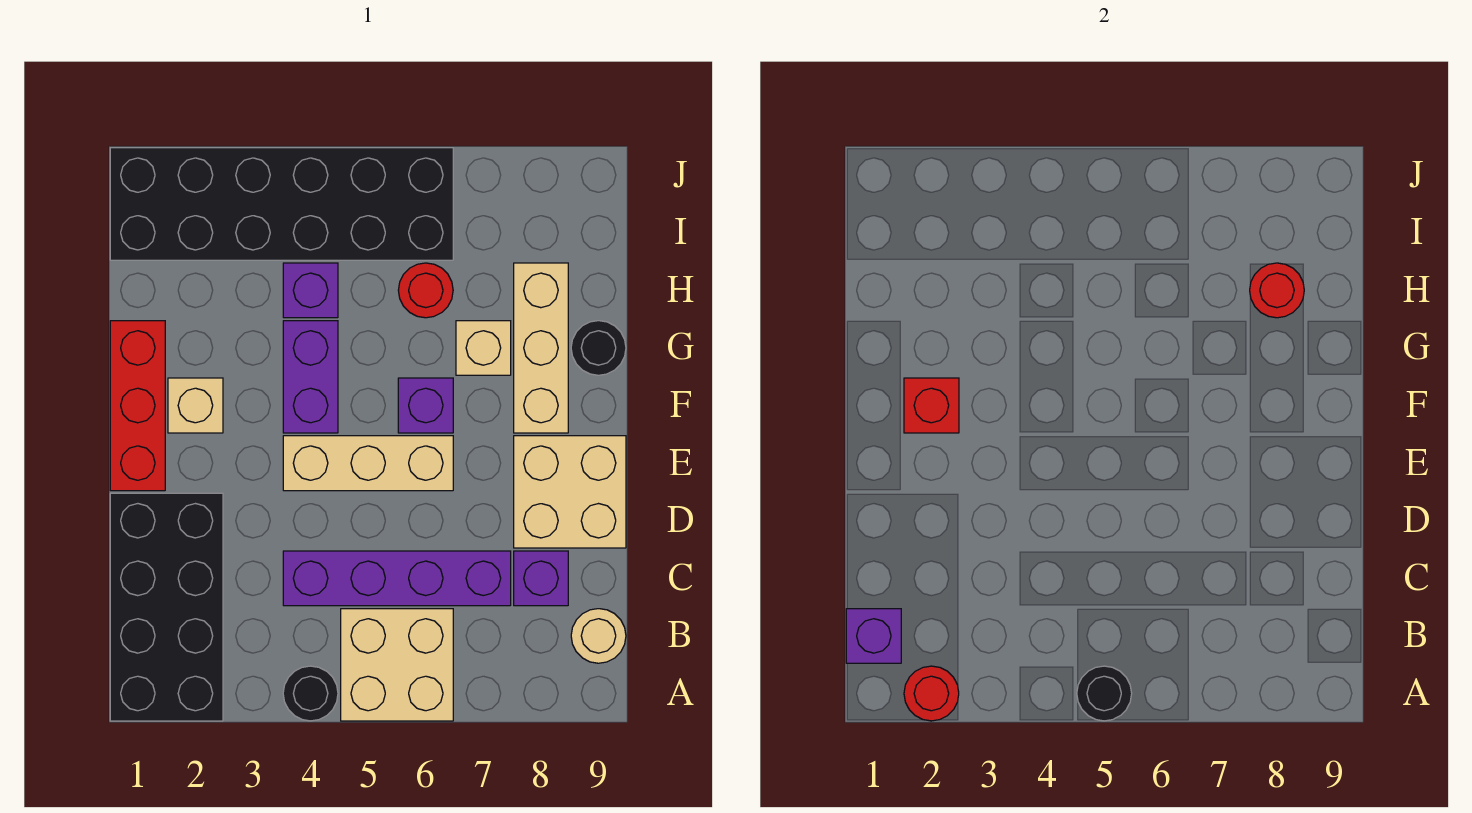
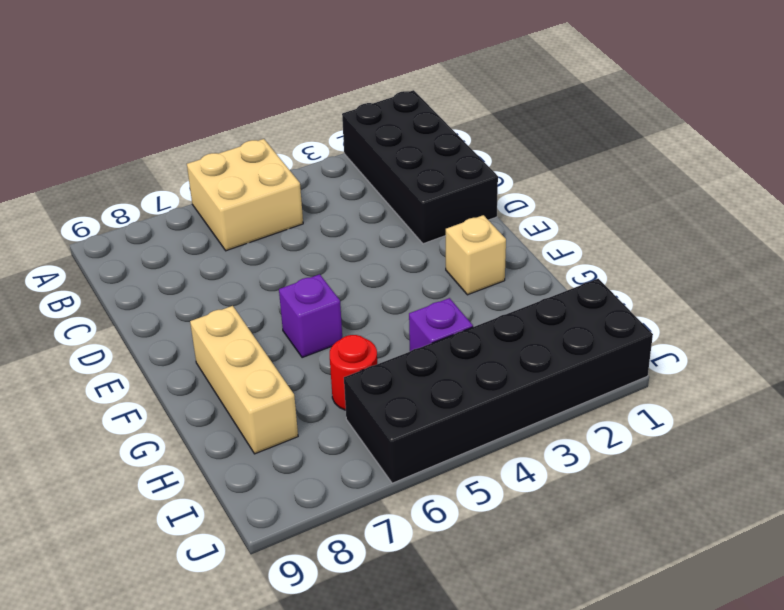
none -> black 1x1 round brick [283,666,338,721]
none -> tan 1x1 round brick [571,609,626,663]
none -> purple 1x4 brick [283,551,511,606]

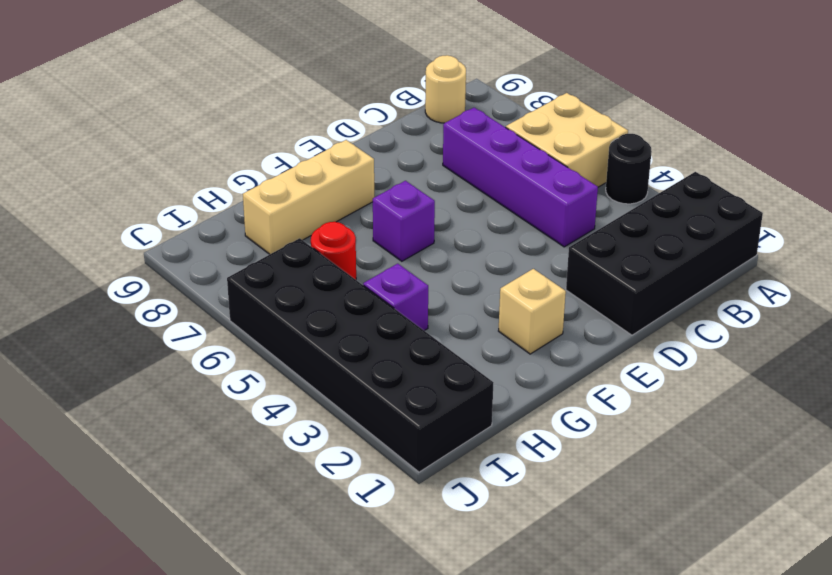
none -> purple 1x1 brick [514,551,568,606]
none -> tan 2x2 brick [514,436,626,548]
none -> red 1x3 brick [110,321,165,491]

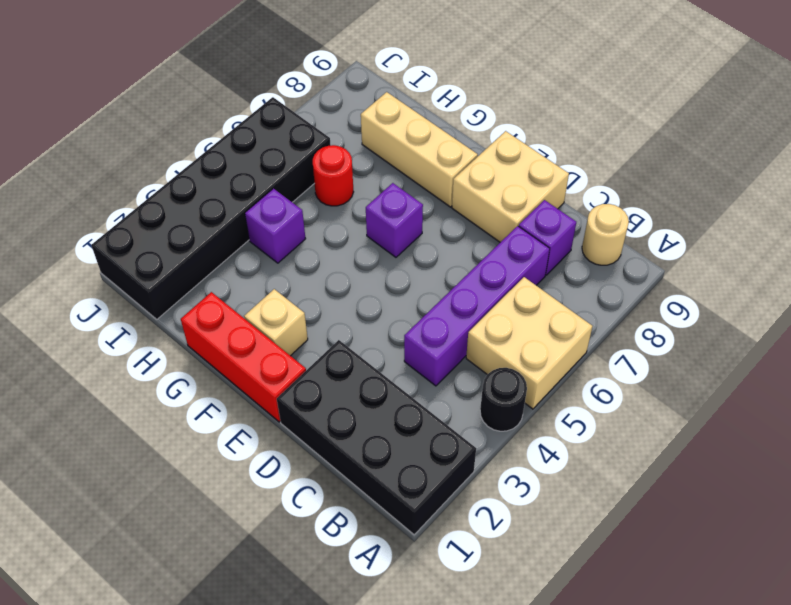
none -> tan 1x3 brick [283,436,453,491]
none -> purple 1x2 brick [283,321,338,433]
none -> tan 1x1 brick [456,321,511,375]

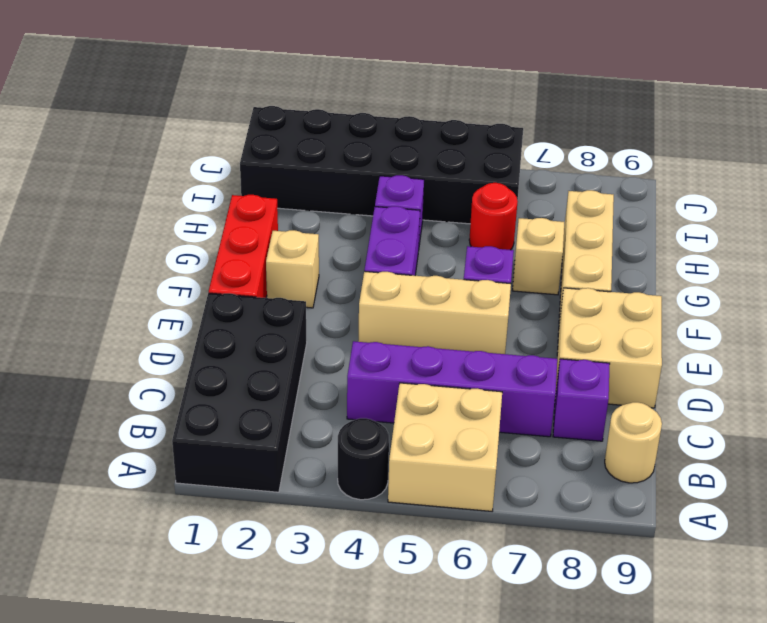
none -> black 1x1 round brick [571,321,626,375]
none -> red 1x1 round brick [904,666,959,721]
none -> black 1x1 round brick [1077,666,1132,721]

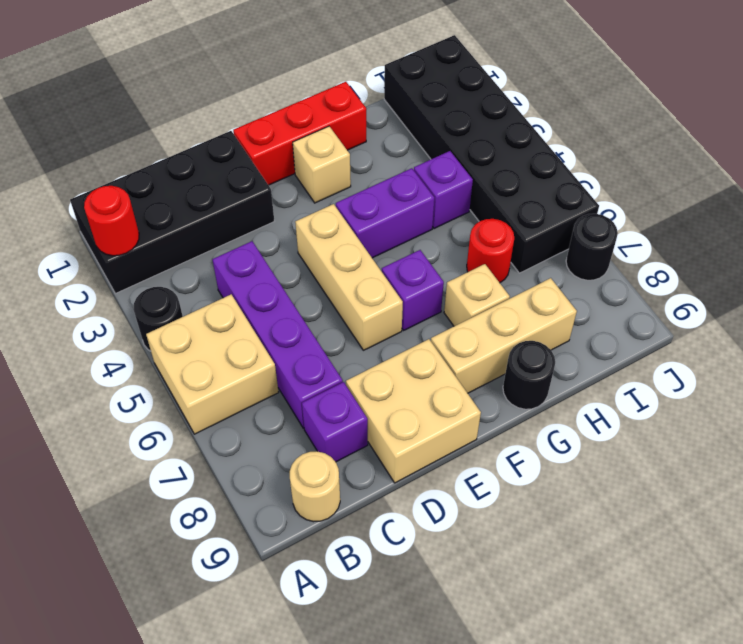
black 1x1 round brick [566,214,618,280] -> black 1x1 round brick moved to [1077,666,1132,721]
none -> purple 1x1 brick [846,609,901,663]
none -> red 1x1 brick [904,378,959,433]
none -> red 1x1 round brick [1250,263,1304,318]

